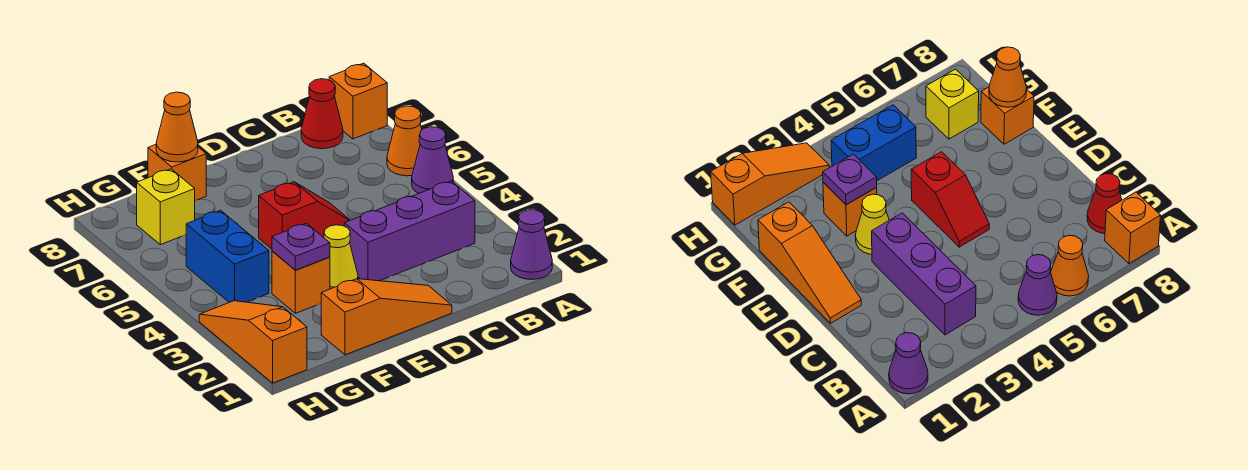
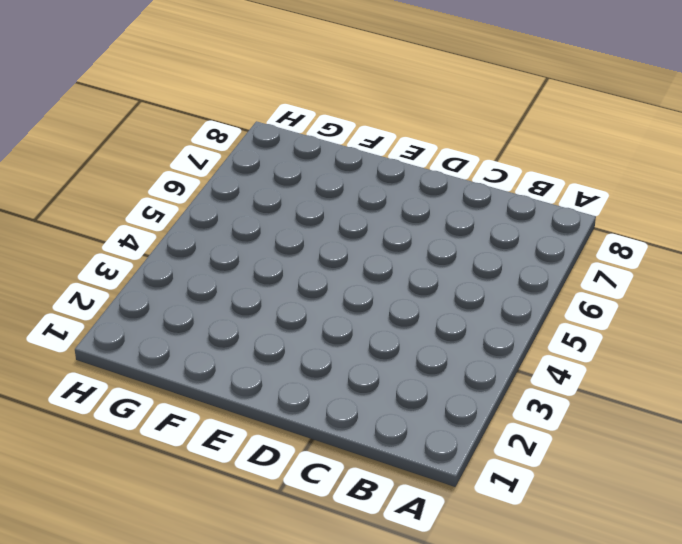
none -> purple 1x1 cone [511,210,552,279]
none -> purple 1x1 cone [412,127,453,193]
none -> orange 1x1 cone [387,106,422,176]

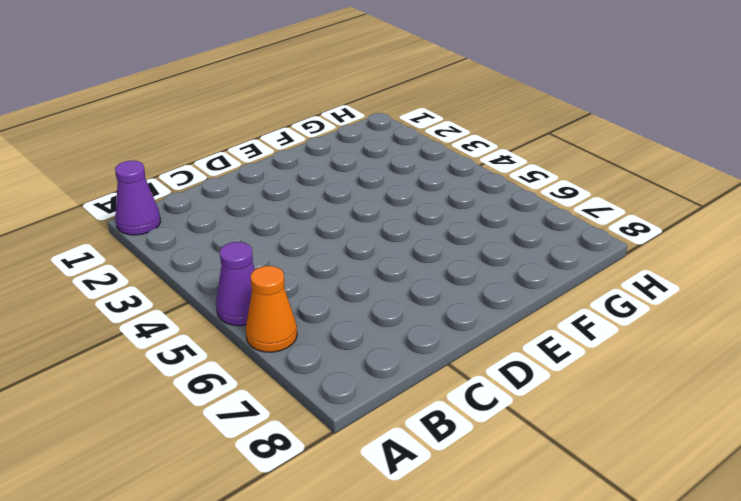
none -> orange 1x1 brick [329,63,387,139]
none -> purple 1x3 brick [344,181,475,281]
none -> red 1x1 cone [301,79,343,149]

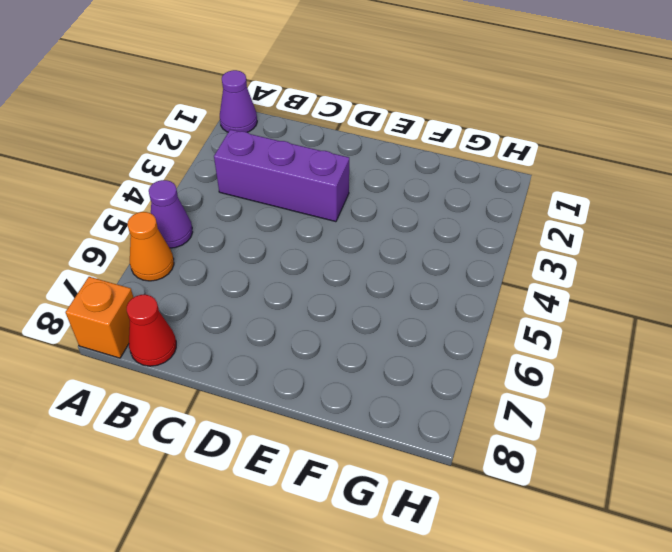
none -> orange 1x3 slope [321,279,452,355]
none -> red 1x2 slope [259,182,350,249]
none -> yellow 1x1 cone [324,225,358,289]

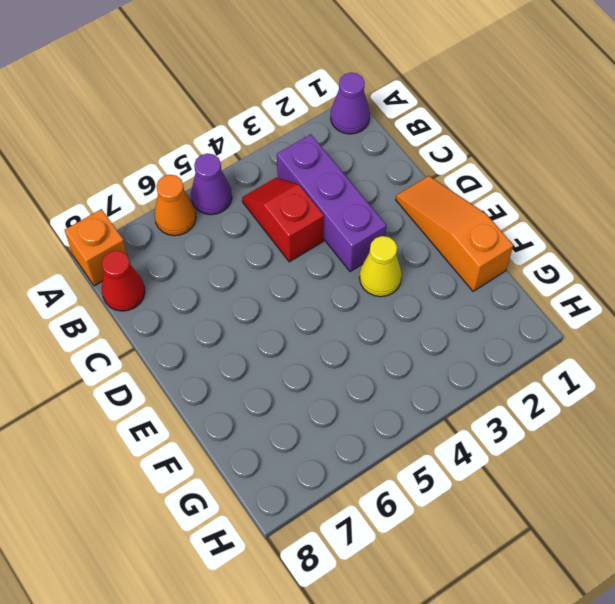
red 1x2 slope [242,178,324,262] -> red 1x2 slope moved to [259,182,350,249]
none -> orange 1x1 brick [272,251,330,313]
none -> orange 1x1 brick [148,145,206,200]
none -> blue 1x2 brick [186,210,269,302]

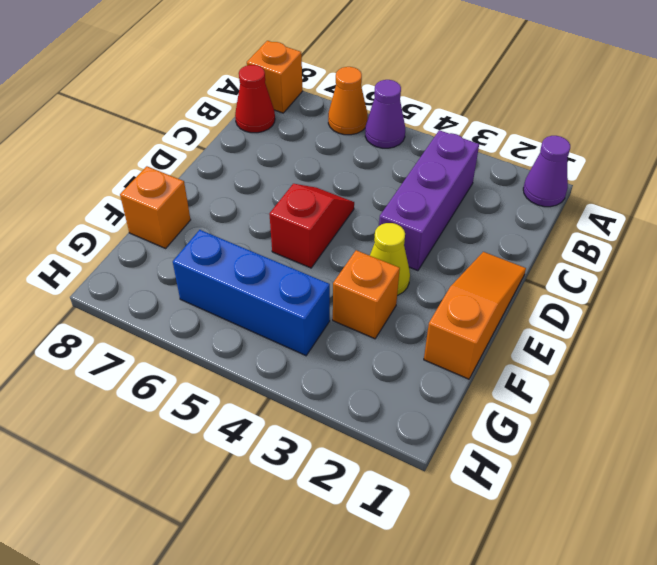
blue 1x3 brick [173,230,330,356] -> blue 1x2 brick [186,210,269,302]
none -> yellow 1x1 brick [137,169,195,245]
none -> orange 1x3 slope [199,301,307,383]
none -> purple 1x1 plate [272,223,330,270]

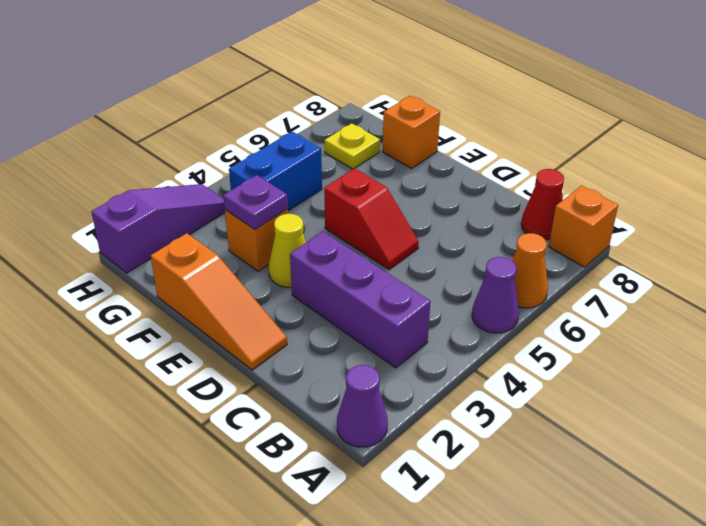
yellow 1x1 plate [325,123,380,169] -> yellow 1x1 brick [137,169,195,245]
purple 1x3 slope [91,184,225,273] -> orange 1x3 slope [199,301,307,383]
none -> orange 1x1 cone [156,92,198,162]

